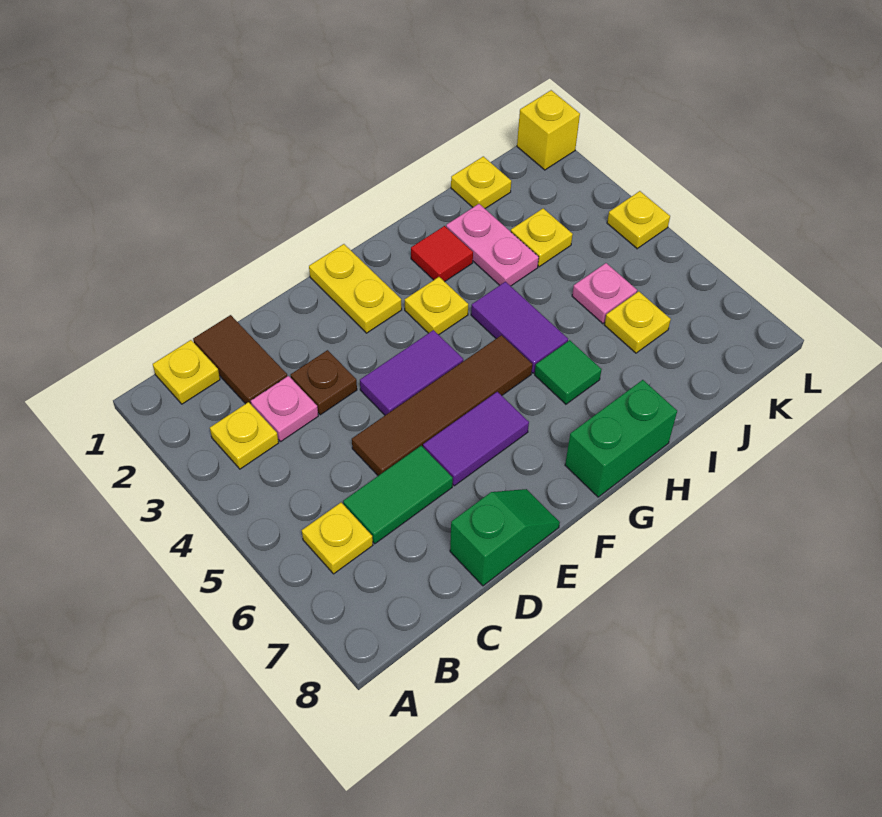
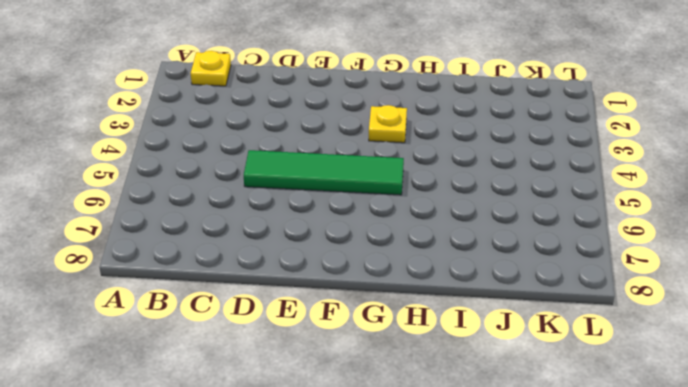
green 1x4 tile [244,150,404,195] -> brown 1x4 tile [352,335,532,476]
none -> yellow 1x1 plate [210,402,279,469]
none -> yellow 1x1 plate [302,503,373,574]
none -> brown 1x2 tile [193,315,287,404]

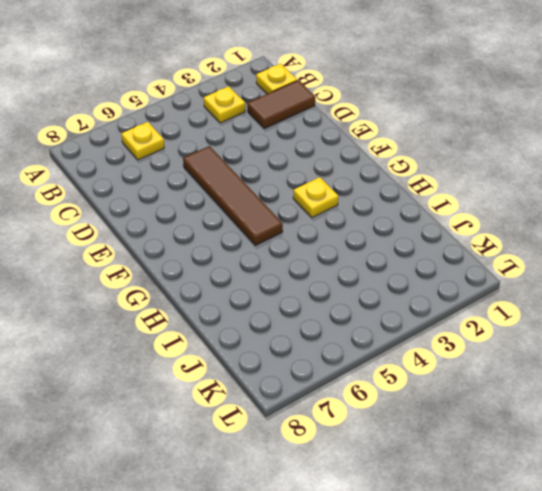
none -> pink 1x1 plate [251,376,318,441]
none -> green 1x2 tile [343,446,453,544]
none -> brown 1x1 plate [291,350,357,415]

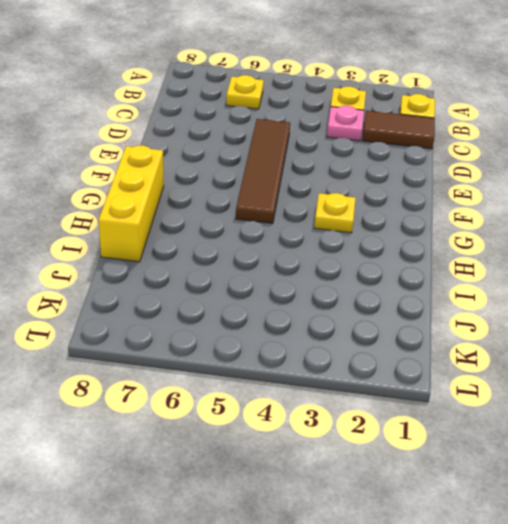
yellow 1x3 brick [99,145,164,262] -> green 1x2 brick [565,380,677,497]
none -> green 1x2 tile [343,446,453,544]
none -> brown 1x1 plate [291,350,357,415]
none -> green 1x2 slope [450,489,560,586]

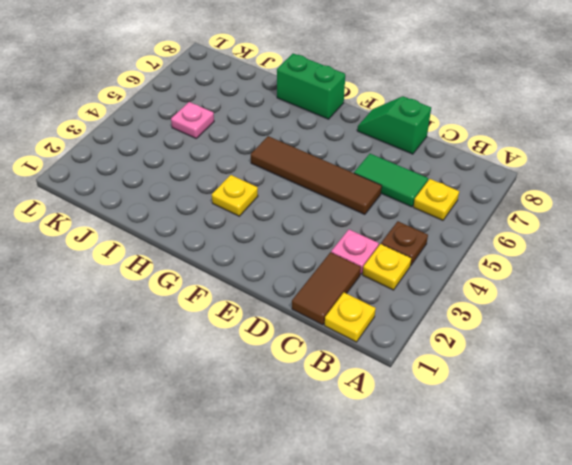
brown 1x1 plate [381,221,428,266] -> brown 1x1 plate moved to [291,350,357,415]
none -> purple 1x2 tile [360,330,463,415]
none -> purple 1x2 tile [423,392,529,486]
none -> yellow 1x2 plate [309,244,402,333]

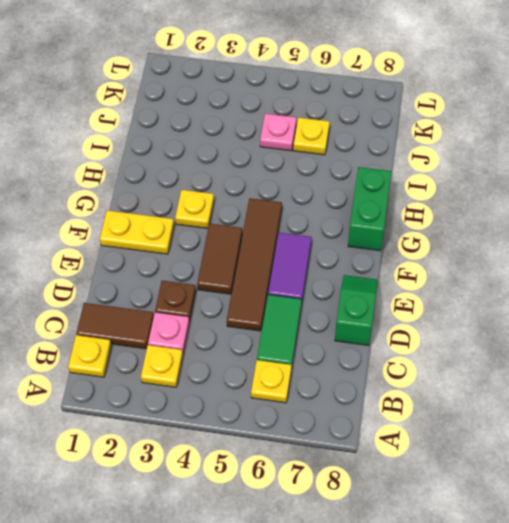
brown 1x2 tile [197,224,242,294] -> purple 1x2 tile [360,330,463,415]
none -> red 1x1 tile [411,226,473,282]
none -> purple 1x2 tile [471,281,568,373]
none -> green 1x1 tile [535,340,602,404]

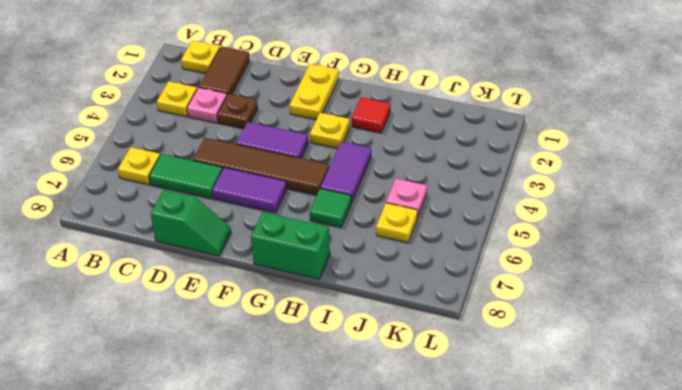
none -> pink 1x2 plate [446,204,539,286]
none -> yellow 1x1 plate [451,156,511,208]
none -> yellow 1x1 plate [511,208,573,267]

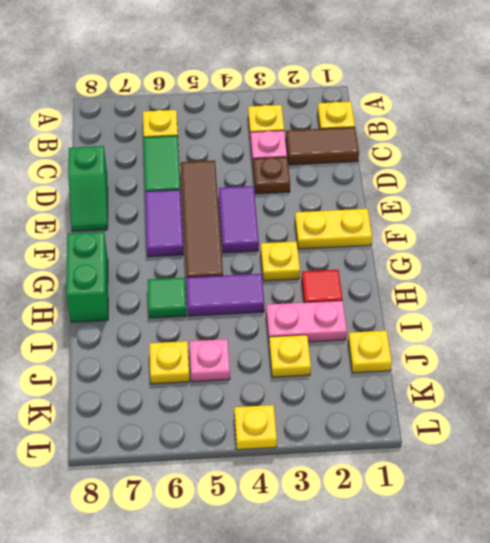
none -> yellow 1x1 brick [517,90,580,170]

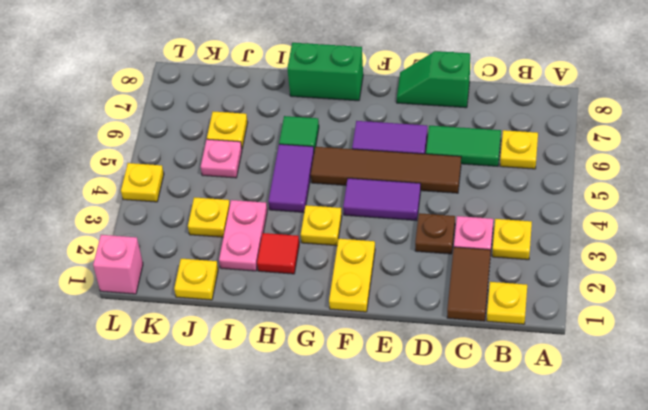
pink 1x1 brick [93,235,143,294] -> yellow 1x1 brick [517,90,580,170]

